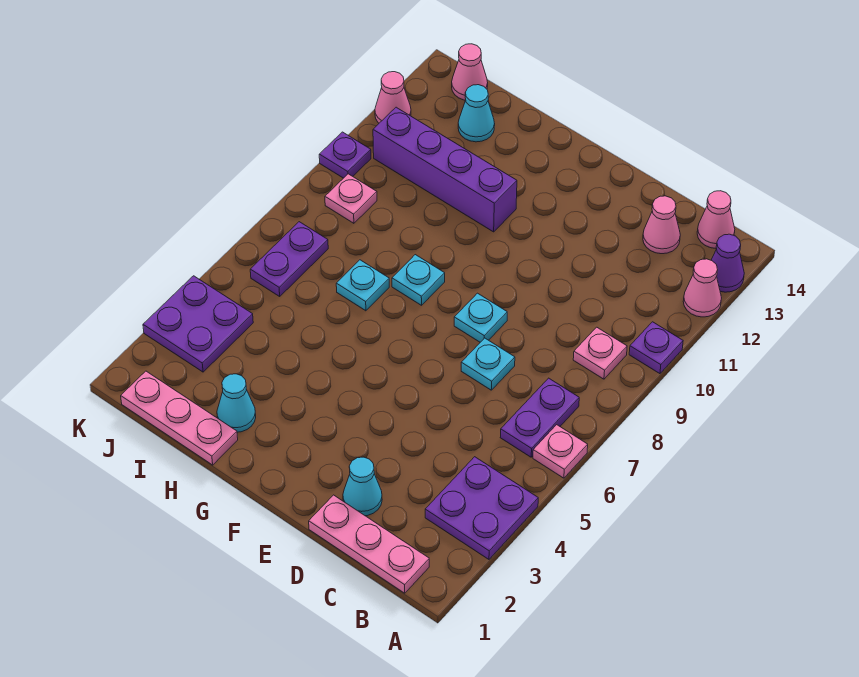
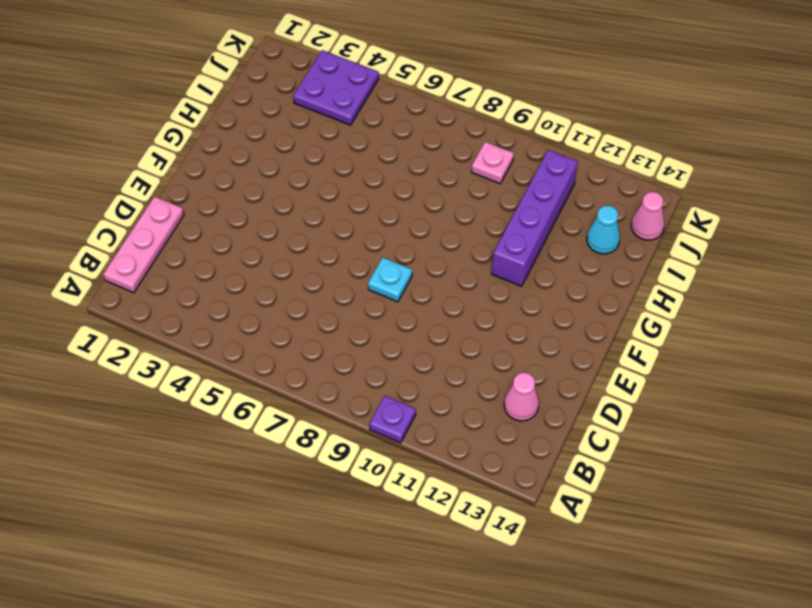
none -> purple 2x2 plate [425,457,538,559]
none -> pink 1x1 plate [533,425,588,478]
none -> pink 1x1 cone [683,259,721,317]

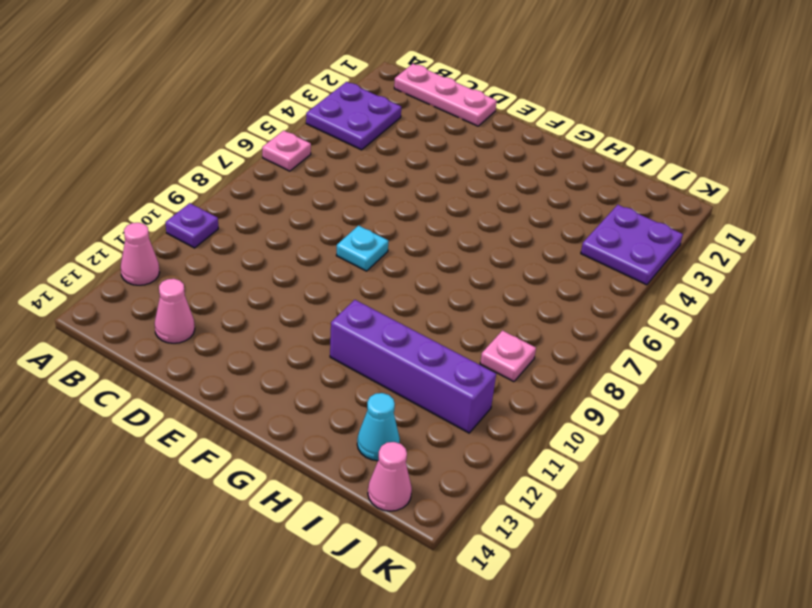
none -> purple 1x1 cone [711,234,744,292]
none -> purple 1x2 plate [500,378,579,457]
none -> pink 1x1 plate [573,327,627,379]

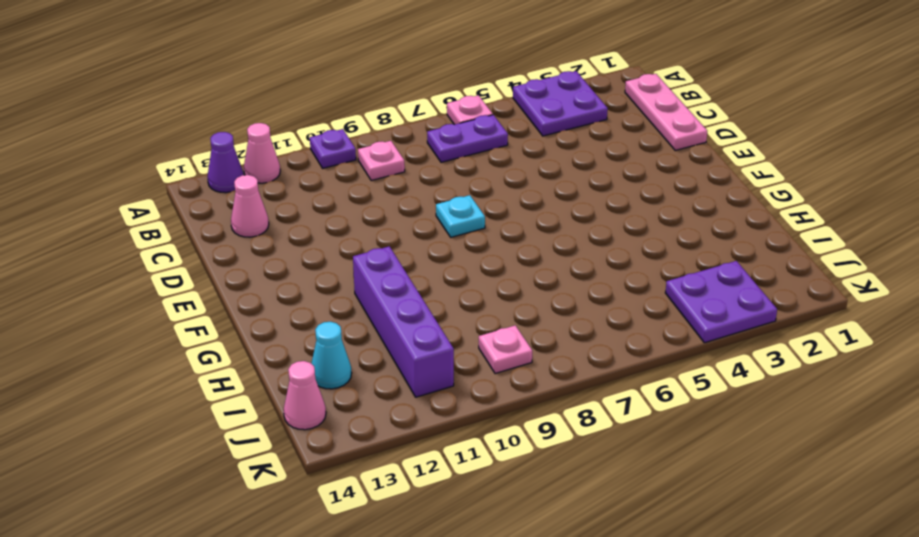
none -> pink 1x1 cone [697,191,735,248]
none -> cyan 1x1 cone [343,457,382,516]
none -> cyan 1x1 plate [461,338,515,390]

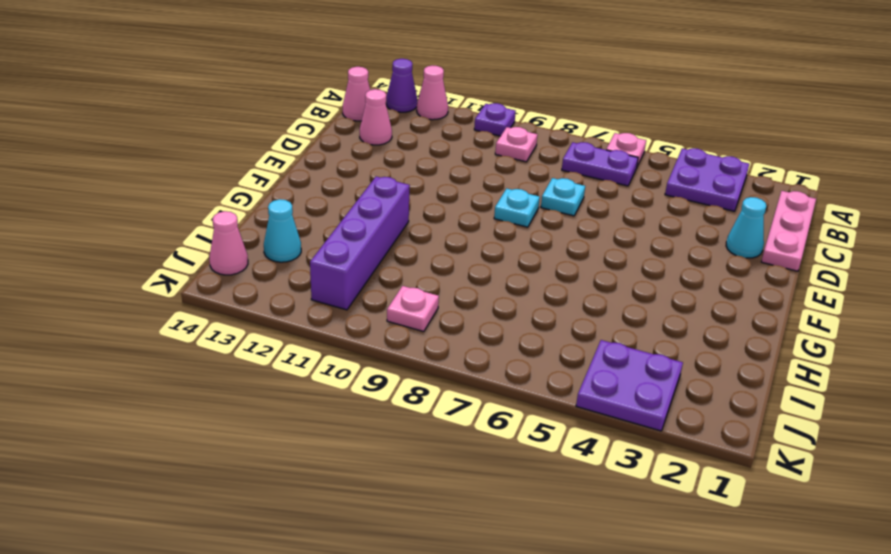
none -> cyan 1x1 plate [392,255,445,305]
none -> pink 1x3 plate [121,371,238,465]
none -> cyan 1x1 cone [217,374,256,432]

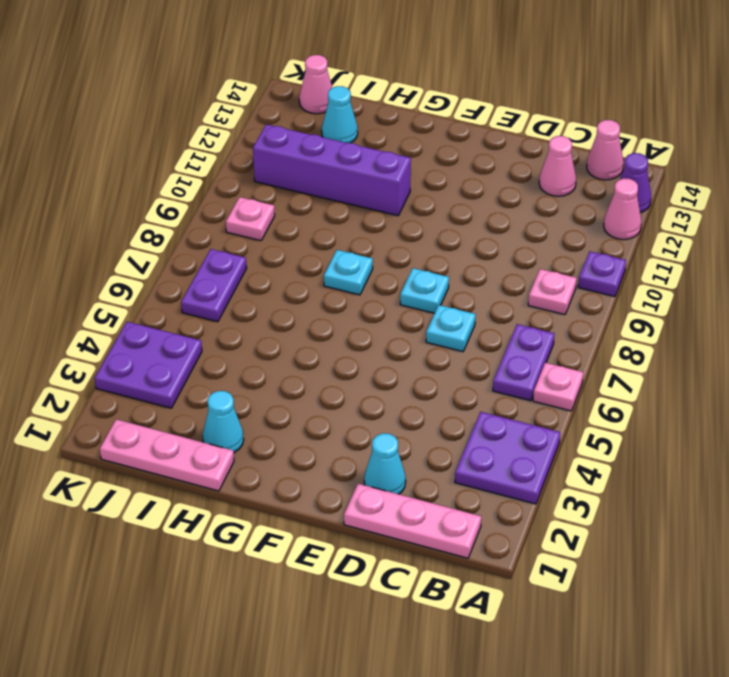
none -> cyan 1x1 plate [336,260,389,311]
none -> purple 1x1 plate [319,132,371,178]
none -> pink 1x1 cone [375,72,411,123]

